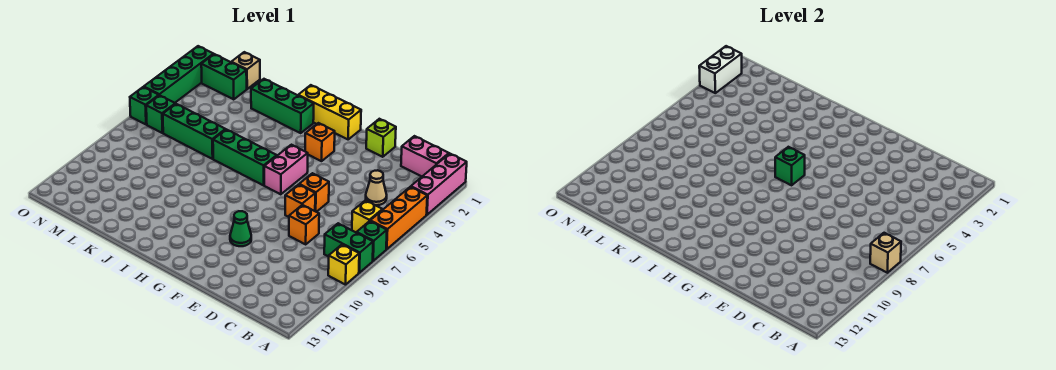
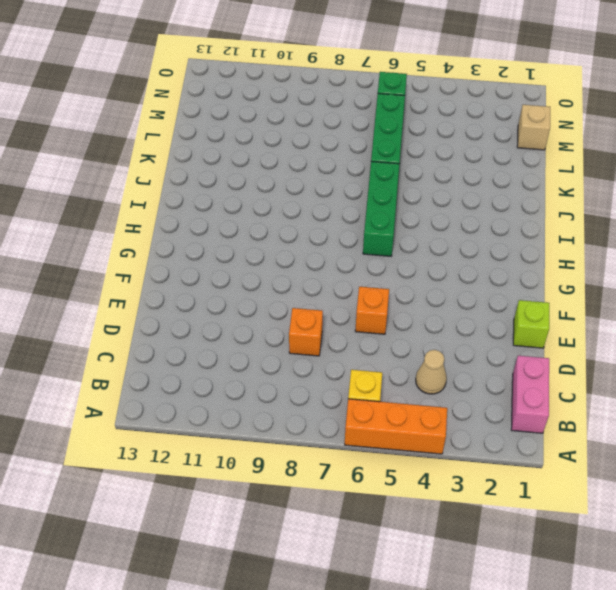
none -> pink 1x3 brick [411,154,467,215]
none -> green 1x1 brick [357,221,387,261]
none -> green 1x2 brick [324,223,373,273]

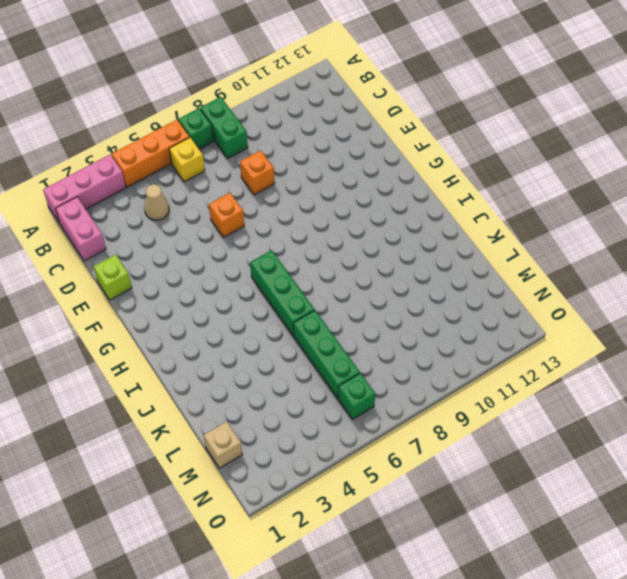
none -> yellow 1x1 brick [328,244,359,285]
none -> orange 1x1 brick [285,184,315,217]
none -> green 1x1 cone [230,211,251,246]

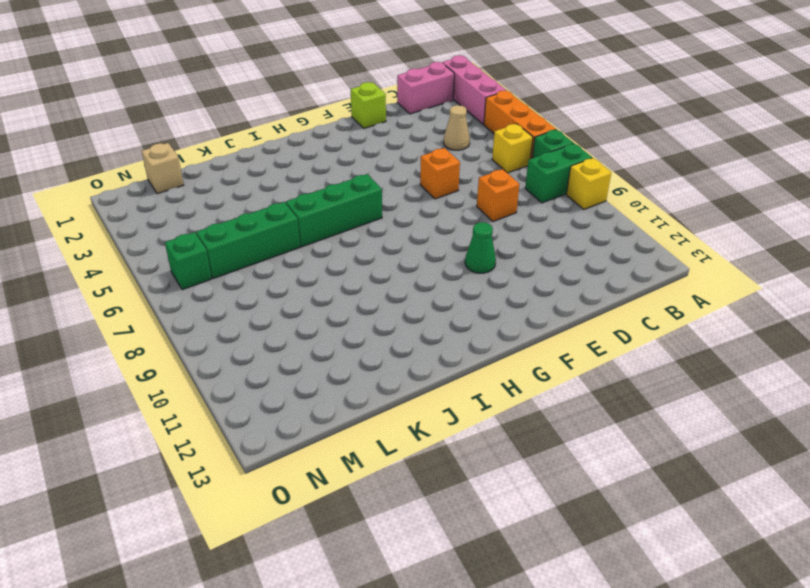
none -> orange 1x1 brick [285,184,315,217]
none -> yellow 1x3 brick [298,85,361,139]
none -> orange 1x1 brick [305,123,335,161]

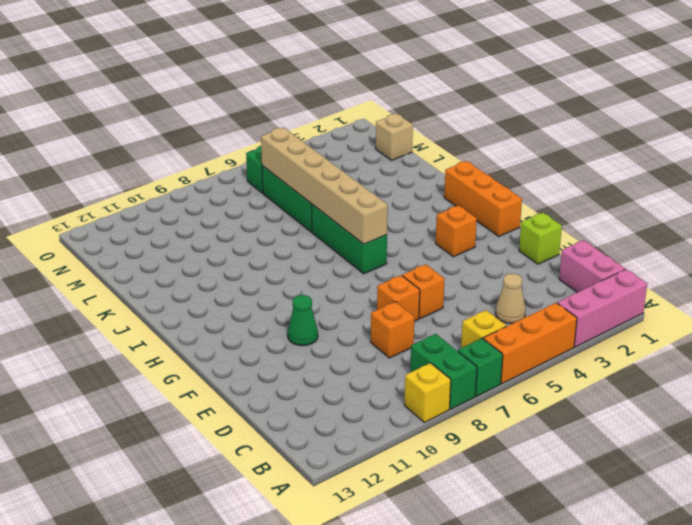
orange 1x3 brick [444,161,522,236] -> yellow 1x3 brick [298,85,361,139]
tan 1x6 brick [261,128,388,244] -> green 1x1 brick [775,147,805,185]
none -> pink 1x2 brick [264,145,308,194]
none -> green 1x3 brick [251,79,314,133]
none -> green 1x2 brick [201,54,247,99]

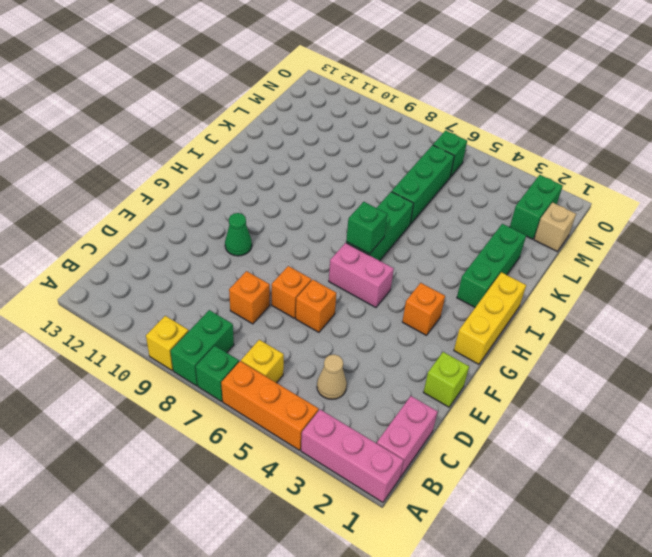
none -> green 1x4 brick [144,46,214,103]
none -> green 1x1 brick [130,87,159,124]
none -> tan 1x1 brick [870,233,901,273]

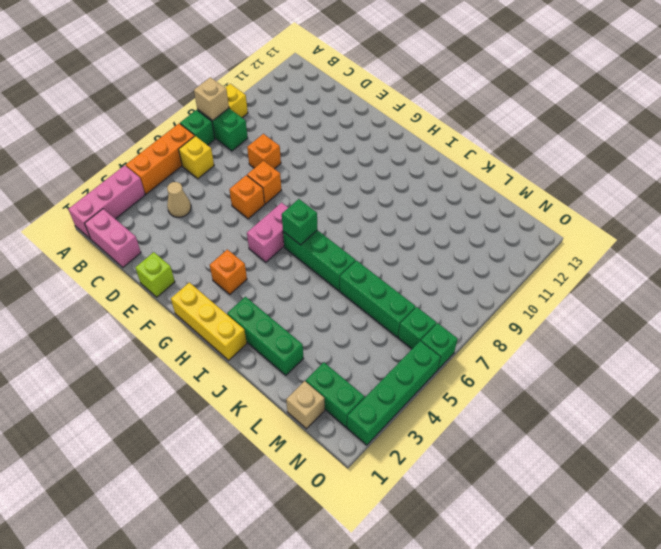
none -> green 1x1 cone [230,211,251,246]
none -> white 1x2 brick [699,46,742,93]

